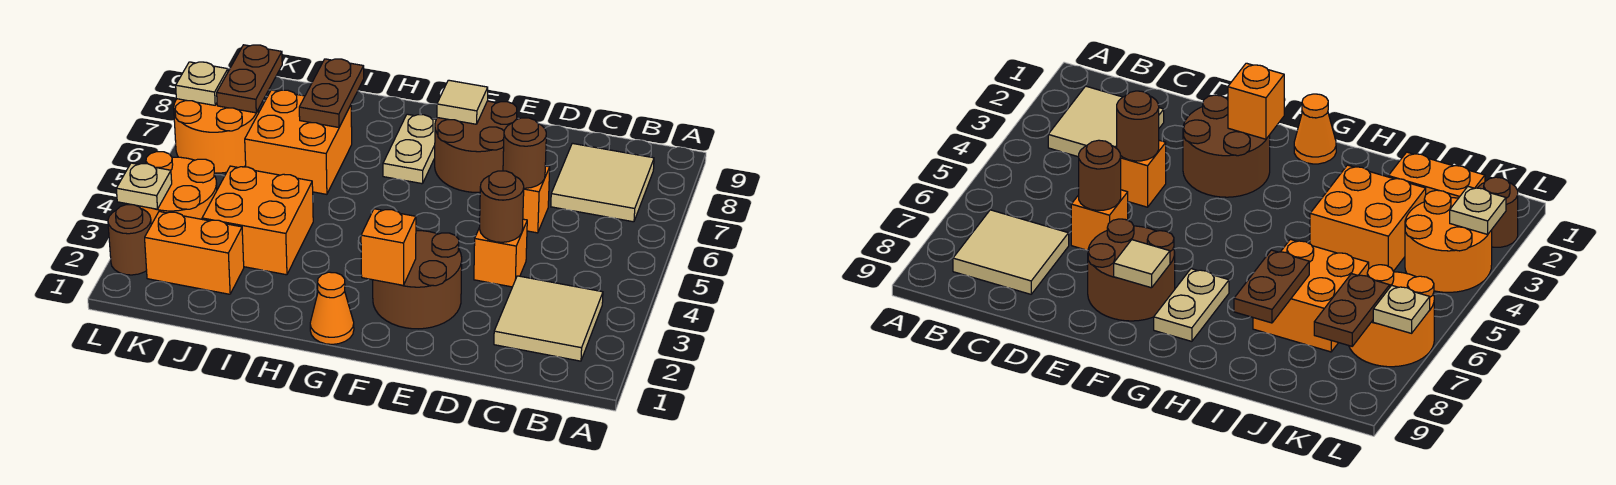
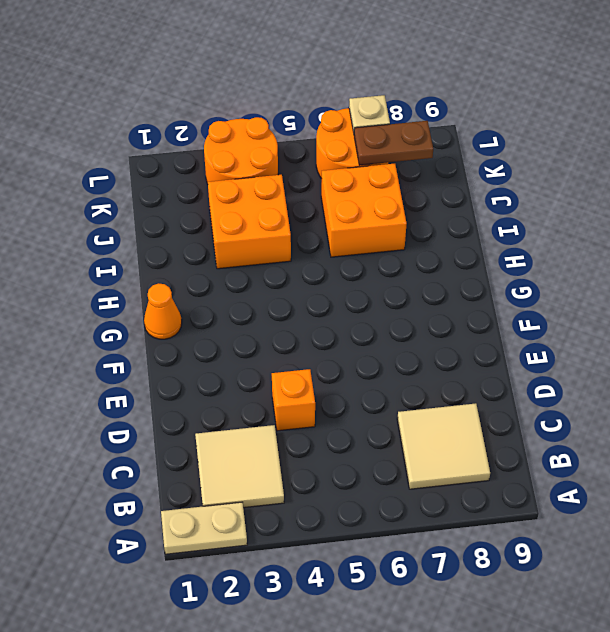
tan 1x2 plate [161,502,247,554] -> tan 1x2 plate moved to [383,114,436,184]
none -> orange 1x1 brick [523,166,550,233]
none -> brown 2x2 round brick [373,231,462,329]
none -> brown 2x2 round brick [435,101,518,192]

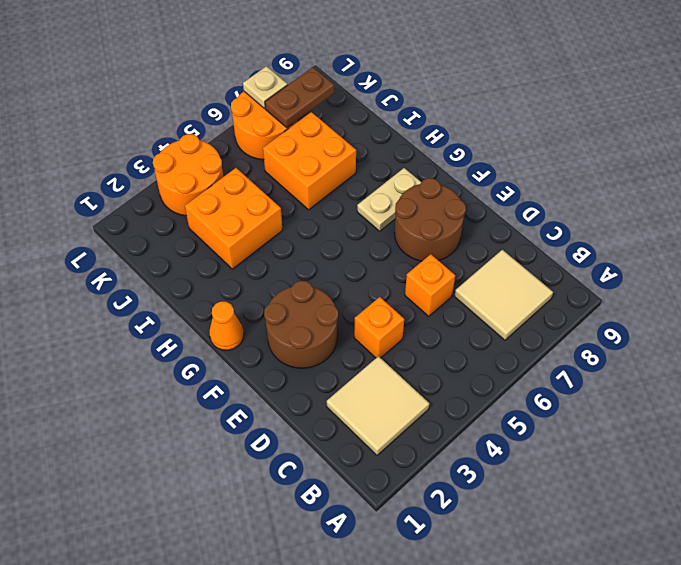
none -> orange 1x2 brick [145,212,244,294]
none -> brown 1x1 round brick [108,205,151,275]
none -> brown 1x1 round brick [480,171,524,242]

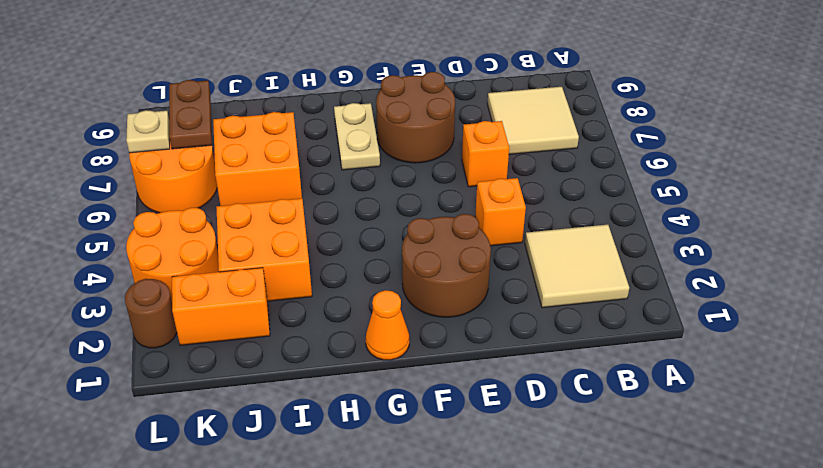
none -> brown 1x1 round brick [480,171,524,242]
none -> brown 1x1 round brick [503,118,546,188]
none -> orange 1x1 brick [361,209,416,285]

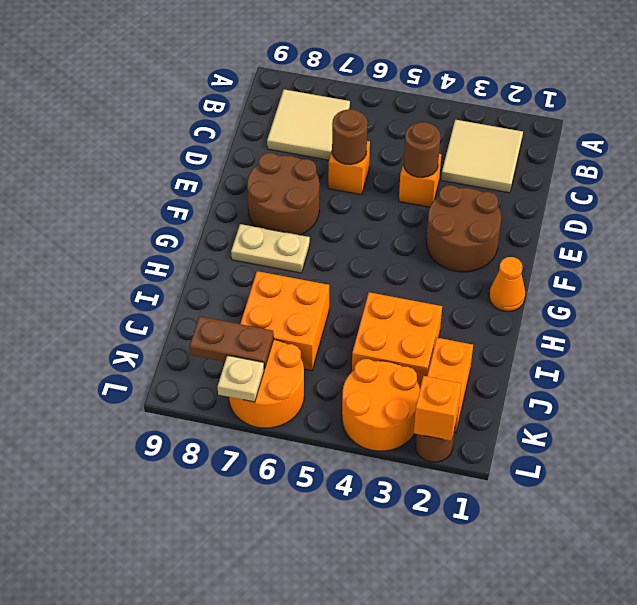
orange 1x1 brick [414,376,462,441] -> orange 1x1 brick moved to [361,209,416,285]
none -> tan 1x1 tile [437,80,488,124]
none -> brown 1x2 plate [299,59,364,127]
none -> tan 1x1 plate [116,163,172,209]

